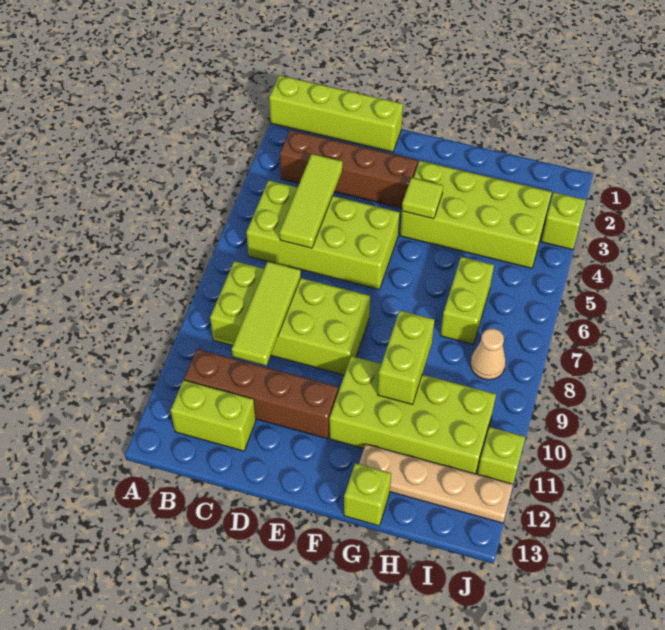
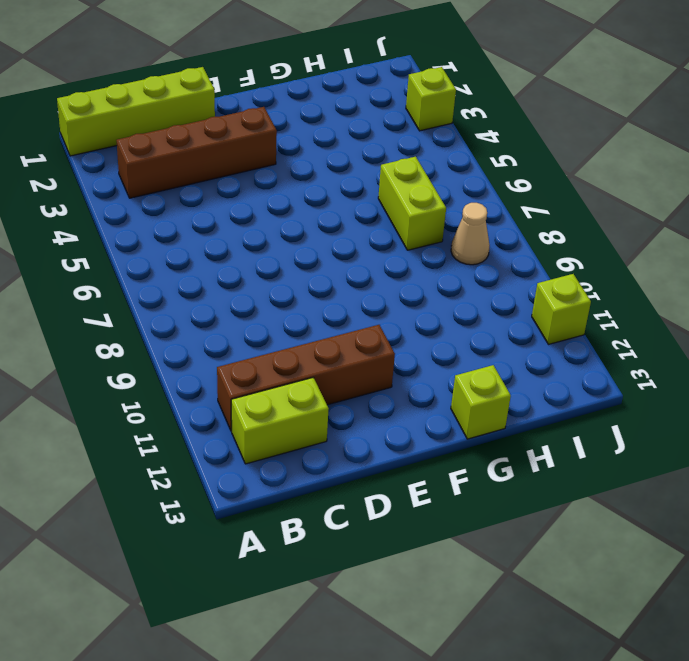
none -> lime 2x4 brick [246,180,400,289]
none -> lime 2x4 brick [210,261,370,375]
none -> lime 2x4 brick [400,161,552,268]

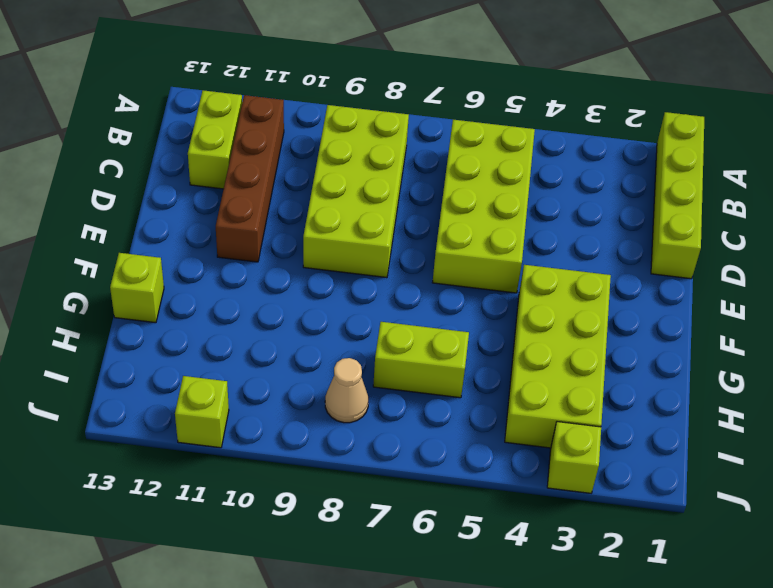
none -> brown 1x4 brick [280,130,418,208]
none -> lime 2x4 brick [329,356,496,474]
none -> tan 1x4 plate [359,444,513,523]

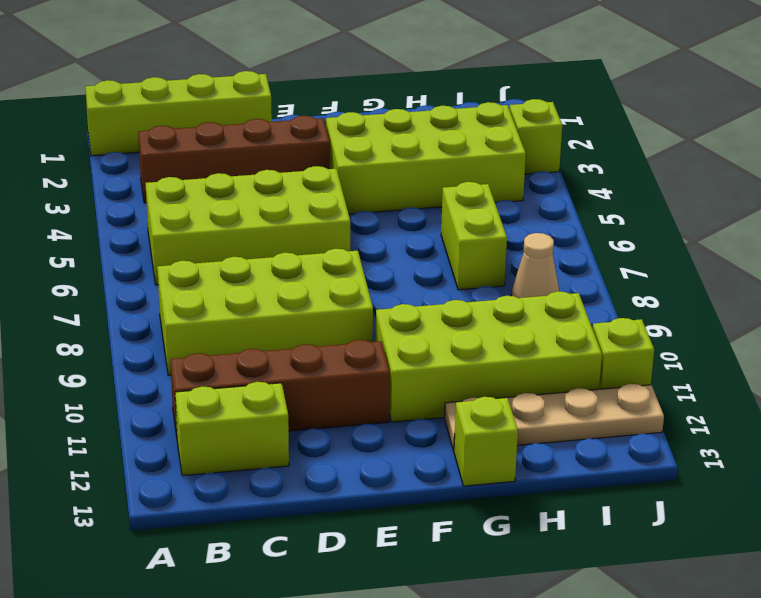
none -> lime 1x3 tile [279,154,343,248]
none -> lime 1x3 tile [232,261,301,365]
none -> lime 1x1 tile [402,178,443,219]

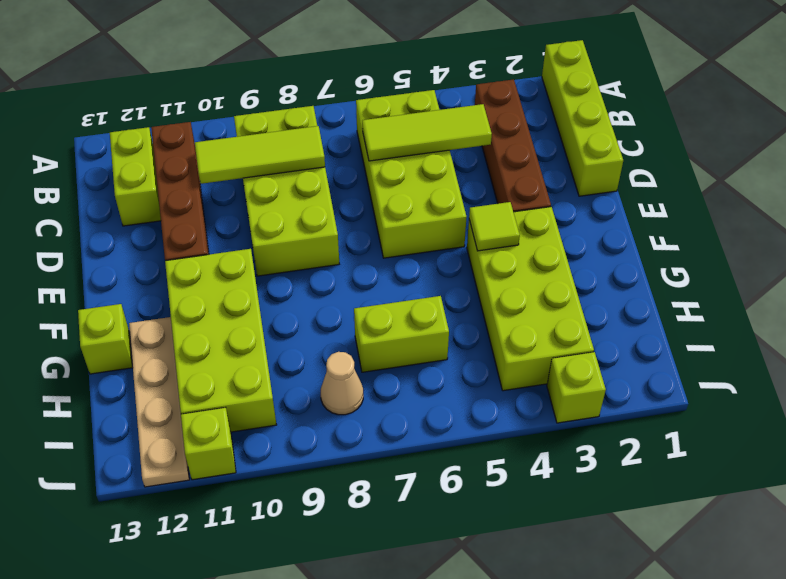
none -> lime 1x2 brick [377,311,435,404]

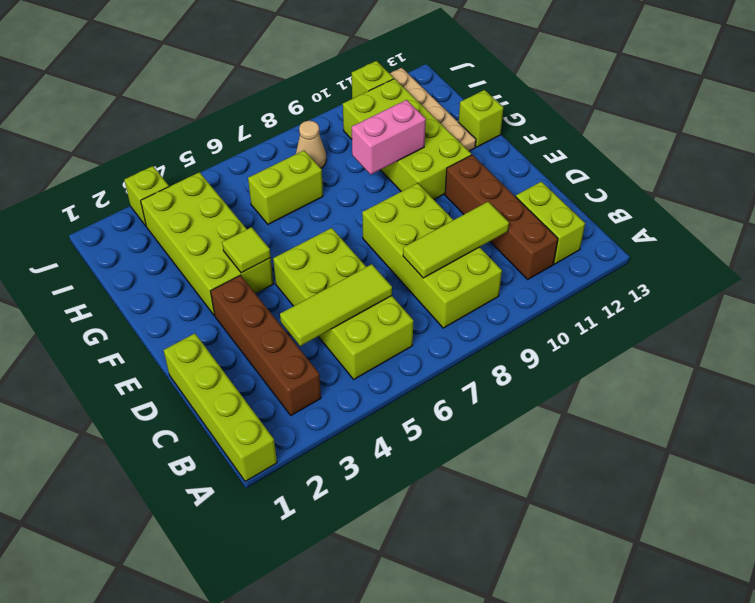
pink 1x2 brick [352,100,426,175] -> lime 1x2 brick [377,311,435,404]

